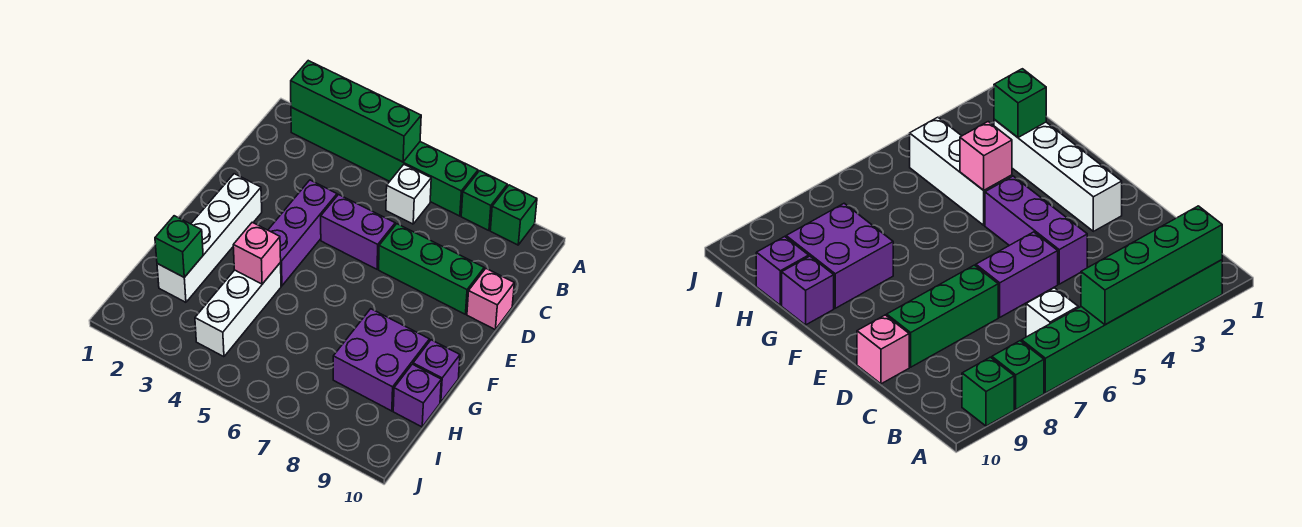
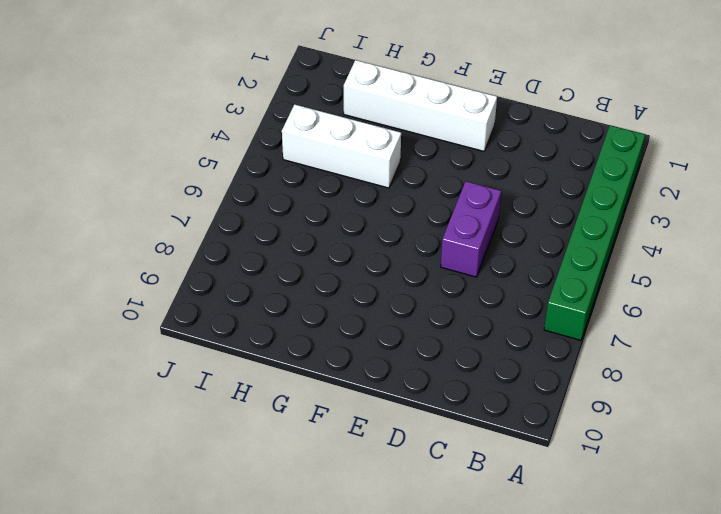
none -> green 1x1 brick [461,171,507,230]
none -> green 1x1 brick [490,185,537,245]
none -> white 1x1 brick [386,165,431,224]

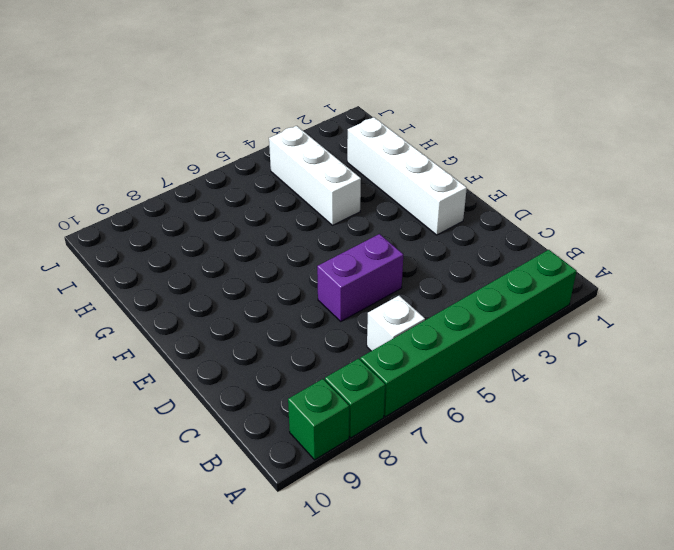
none -> purple 1x3 brick [268,180,337,286]
none -> green 1x3 brick [379,224,484,314]
none -> pink 1x1 brick [467,269,514,329]

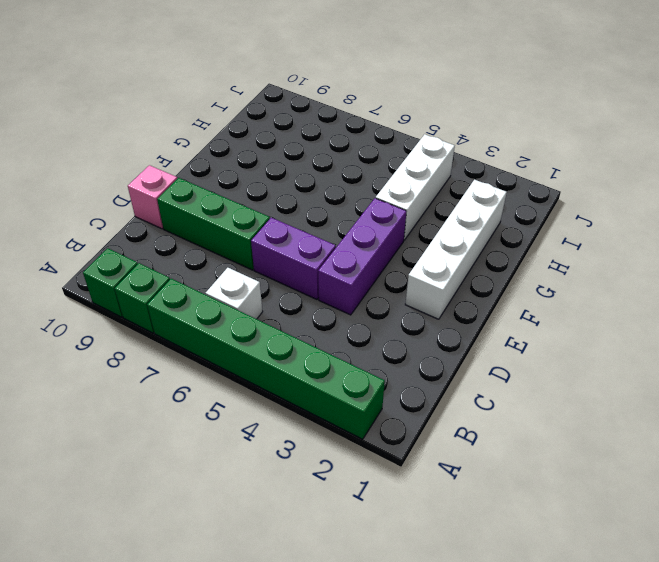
none -> purple 2x2 brick [333,309,429,411]
none -> purple 1x1 brick [413,340,460,402]
none -> purple 1x1 brick [393,364,441,427]

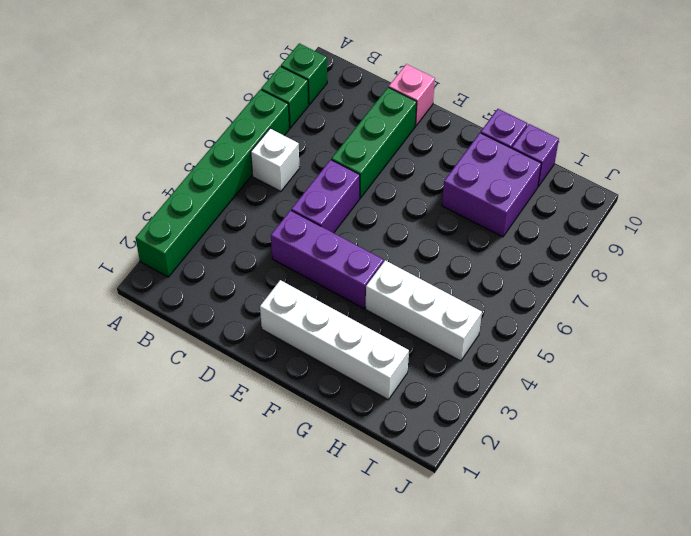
none -> green 1x4 brick [291,61,421,162]
none -> pink 1x1 brick [233,222,281,284]
none -> green 1x1 brick [155,216,203,277]

